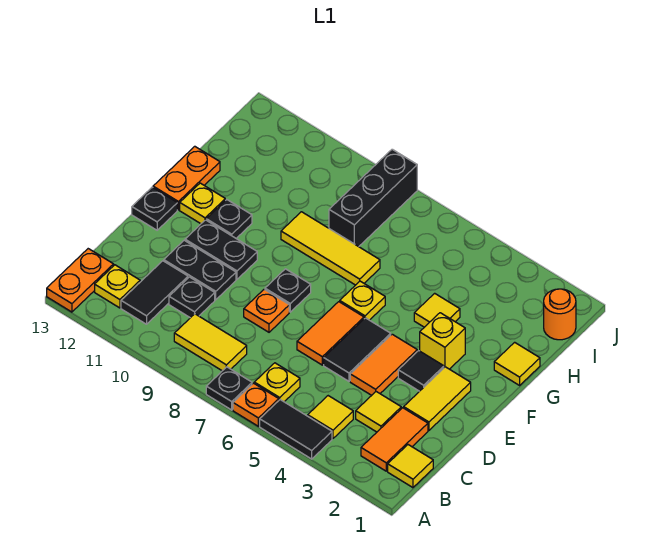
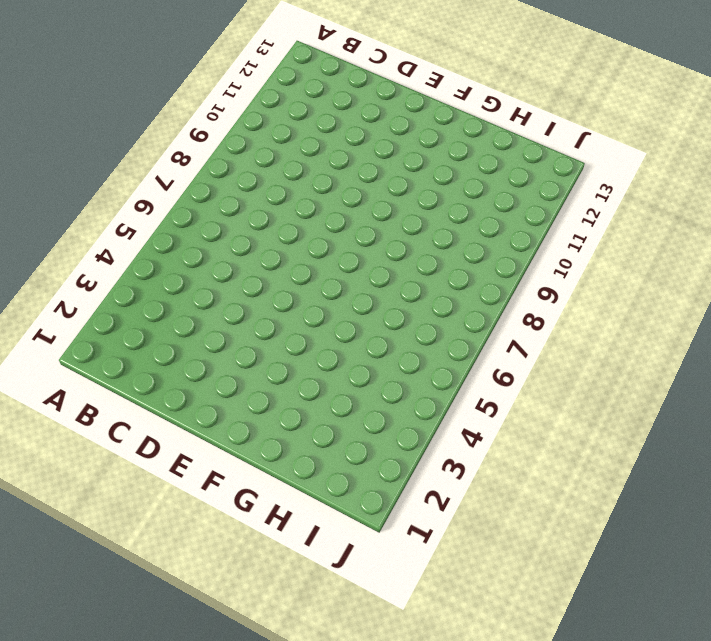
none -> black 1x2 tile [260,400,332,459]
none -> orange 1x1 plate [233,383,279,426]
none -> black 1x1 plate [206,367,252,410]
none -> orange 1x2 plate [47,249,114,312]

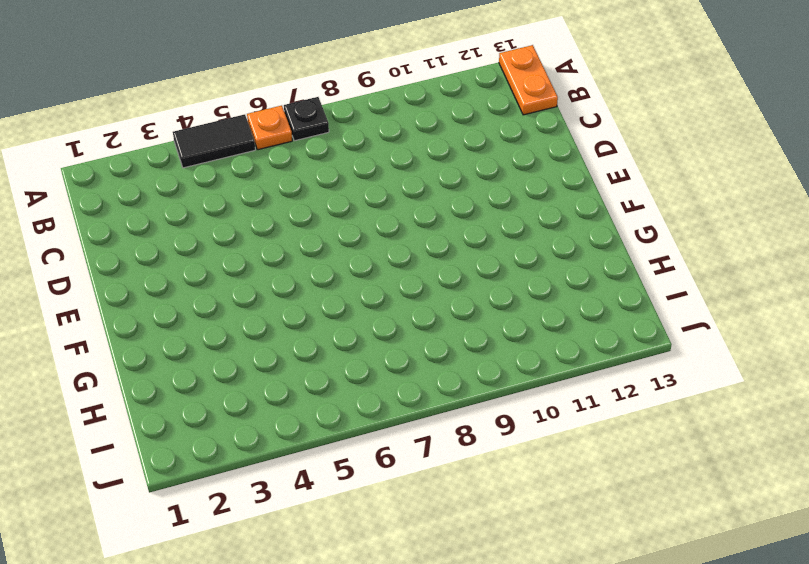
none -> yellow 1x1 tile [388,445,433,488]
none -> orange 1x2 tile [361,408,428,471]
none -> yellow 1x1 tile [308,396,353,438]
none -> yellow 1x1 plate [254,363,300,402]

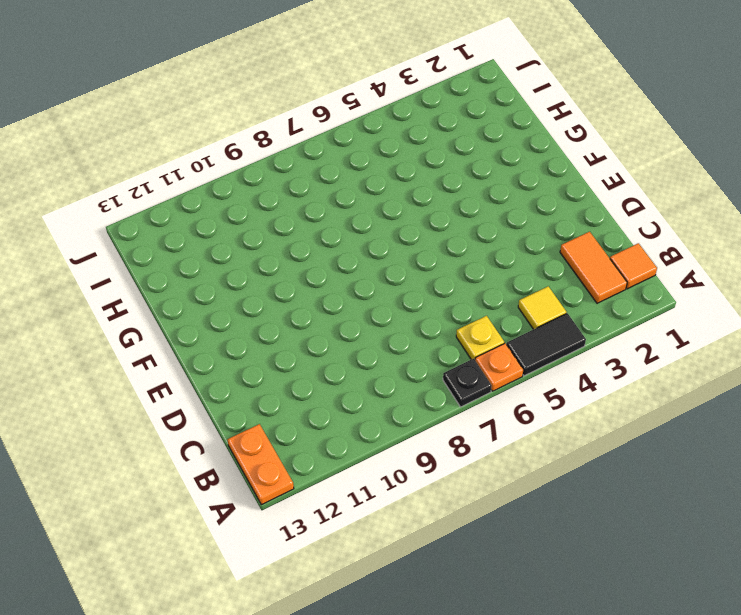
orange 1x1 tile [610,243,657,289] -> yellow 1x1 tile [388,445,433,488]
none -> yellow 1x2 tile [174,314,247,371]
none -> black 1x2 tile [121,261,188,324]
none -> yellow 1x1 plate [95,265,140,308]
none -> yellow 1x1 tile [356,392,401,432]

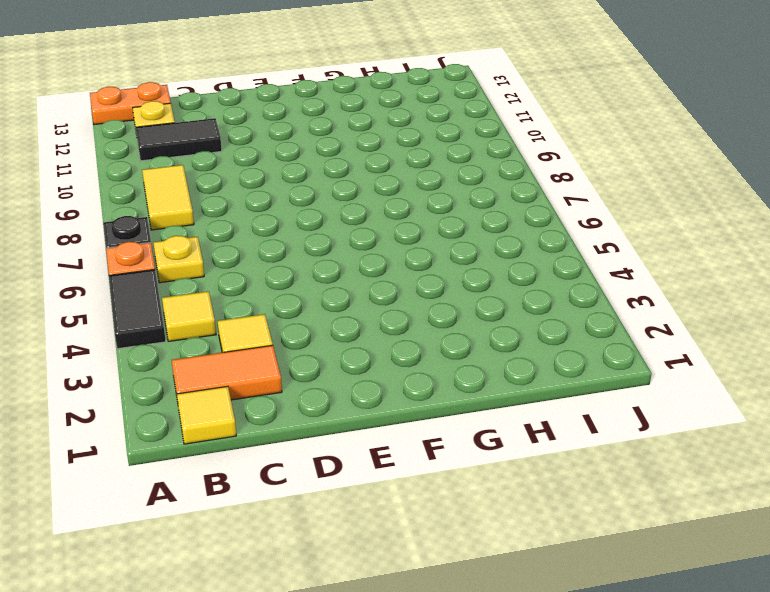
none -> black 1x1 plate [169,277,215,318]
none -> yellow 1x2 tile [404,367,471,430]
none -> orange 1x2 tile [350,334,417,395]
none -> black 1x2 tile [324,318,391,381]

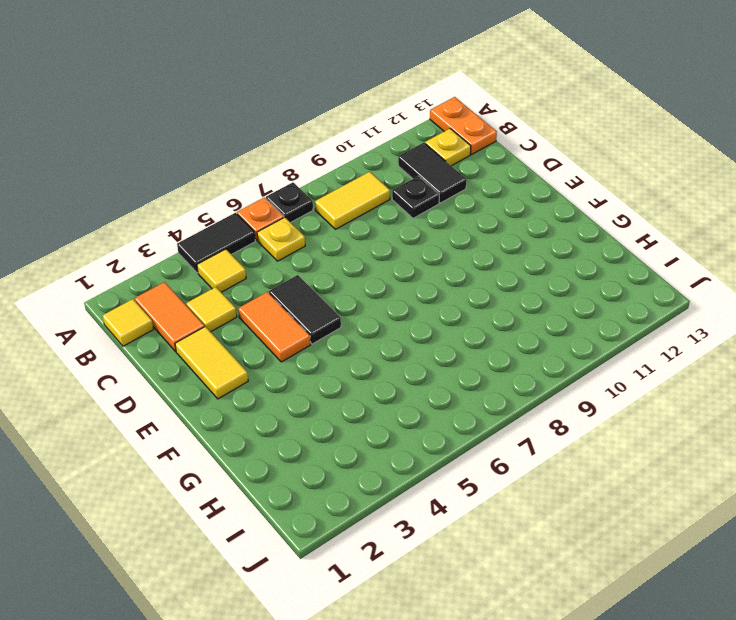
none -> orange 1x2 tile [297,302,364,365]
none -> orange 1x1 plate [244,289,289,332]
none -> black 1x2 plate [164,240,236,300]
none -> black 1x1 tile [398,351,444,391]

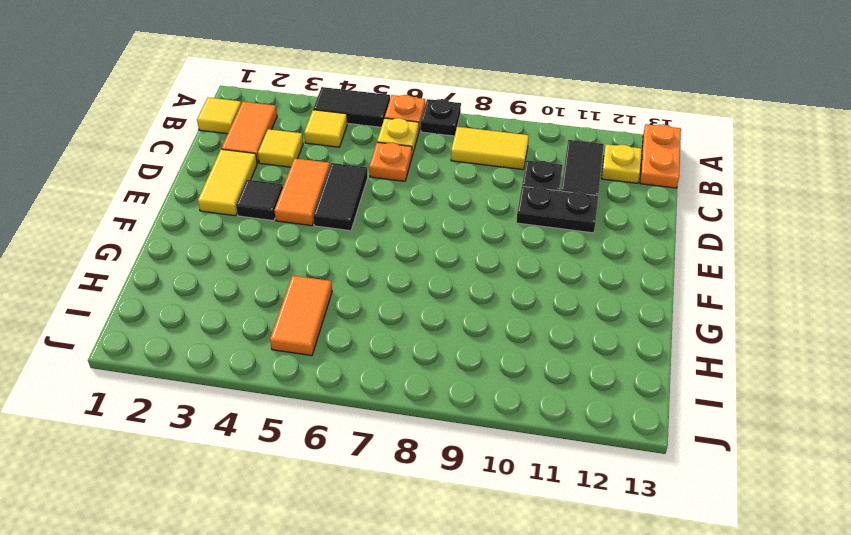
orange 1x1 plate [369,142,412,181] -> orange 1x1 plate moved to [244,289,289,332]
orange 1x2 tile [270,276,332,356] -> orange 1x2 tile moved to [297,302,364,365]
none -> black 1x1 plate [265,269,311,312]
none -> black 1x2 plate [185,220,257,279]
none -> black 1x1 plate [132,187,177,230]
none -> yellow 1x1 brick [420,313,465,369]

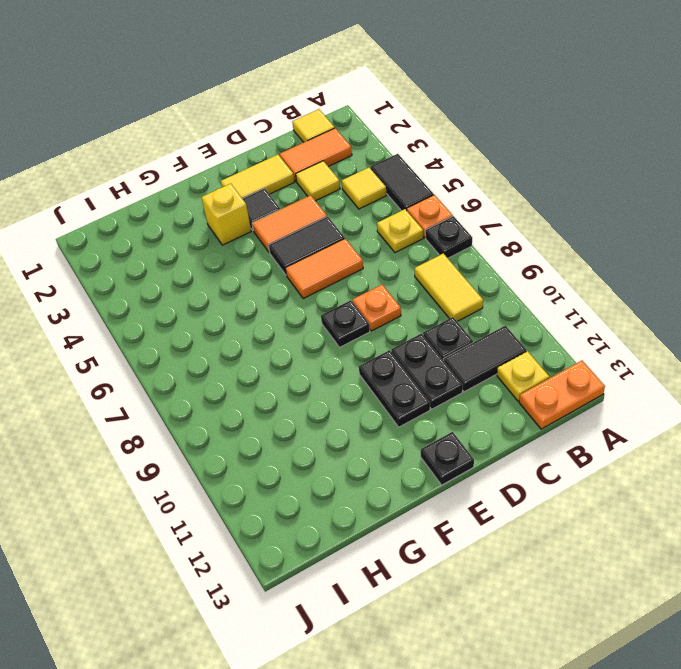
none -> yellow 1x1 plate [340,281,385,320]
none -> black 1x1 plate [206,200,252,238]
none -> yellow 1x1 plate [180,183,225,224]
none -> orange 1x2 plate [153,146,220,210]

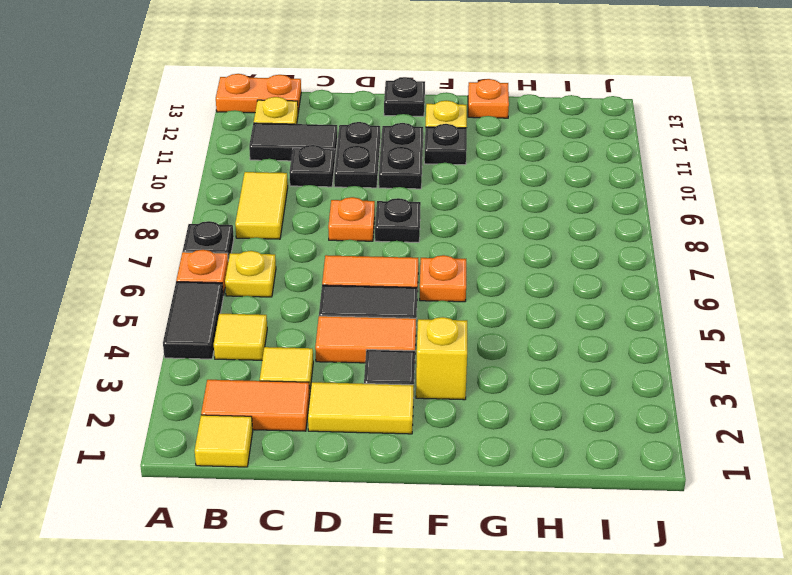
orange 1x1 plate [420,255,466,302] -> yellow 1x1 plate [340,281,385,320]
orange 1x1 plate [468,79,509,118] -> orange 1x2 plate [153,146,220,210]
none -> yellow 1x1 tile [494,342,540,385]
none -> yellow 1x1 tile [414,293,460,327]
none -> yellow 1x3 tile [281,212,380,285]
none -> black 1x3 brick [329,149,417,247]

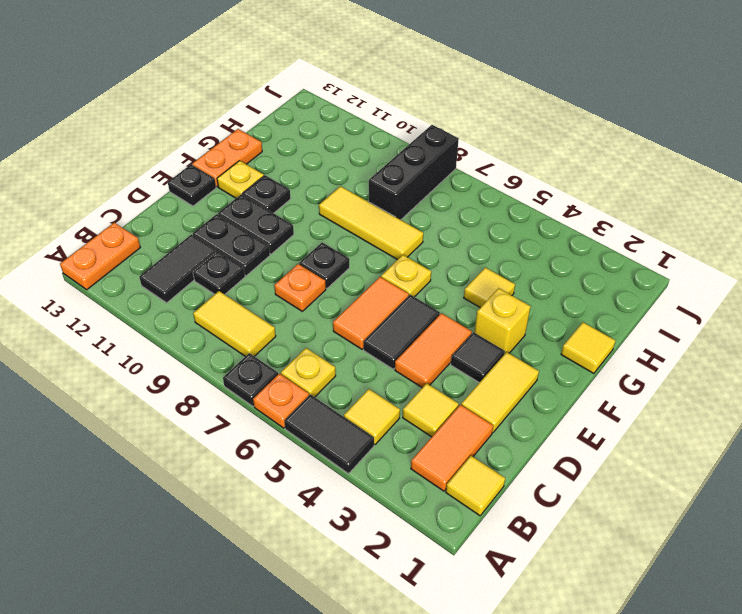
none -> yellow 1x1 plate [95,265,140,308]
none -> orange 1x1 round brick [544,289,576,340]

